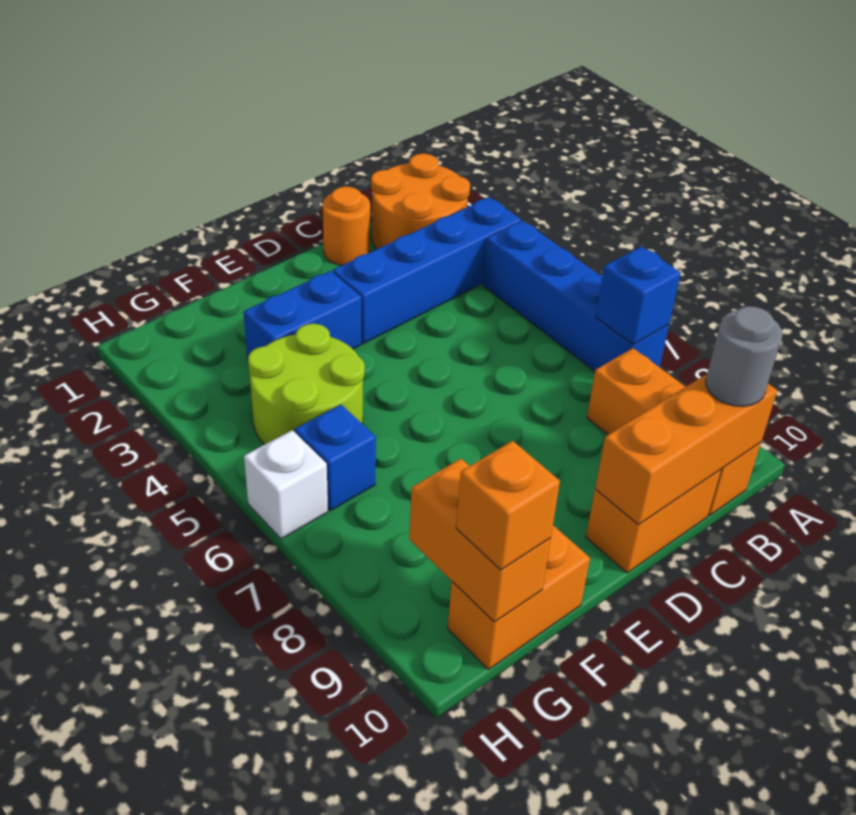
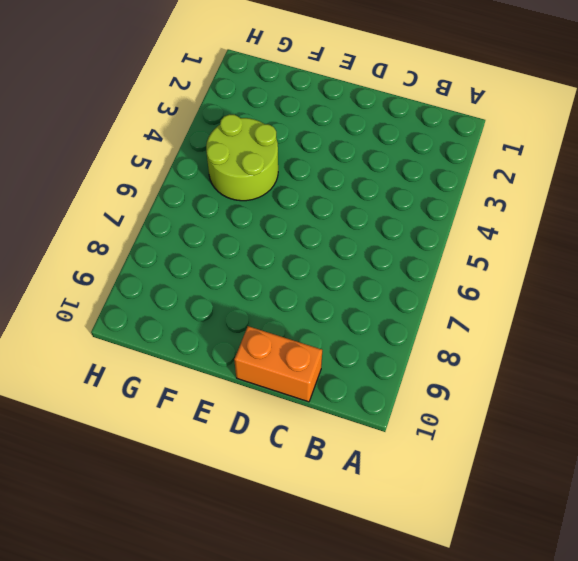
none -> orange 2x2 round brick [371,154,470,249]
none -> blue 1x4 brick [333,197,521,344]
none -> blue 1x4 brick [483,221,669,371]

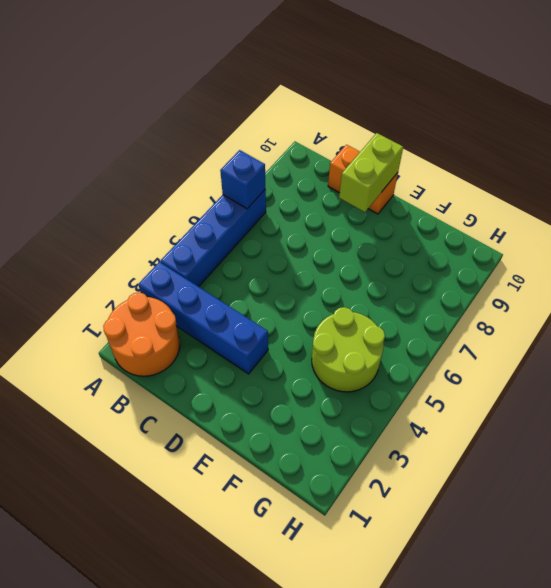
lime 1x2 brick [339,133,403,212] -> orange 1x3 brick [595,374,777,525]
none -> orange 1x3 brick [587,348,761,515]
none -> orange 1x1 round brick [323,187,370,265]
none -> blue 1x2 brick [244,271,361,360]

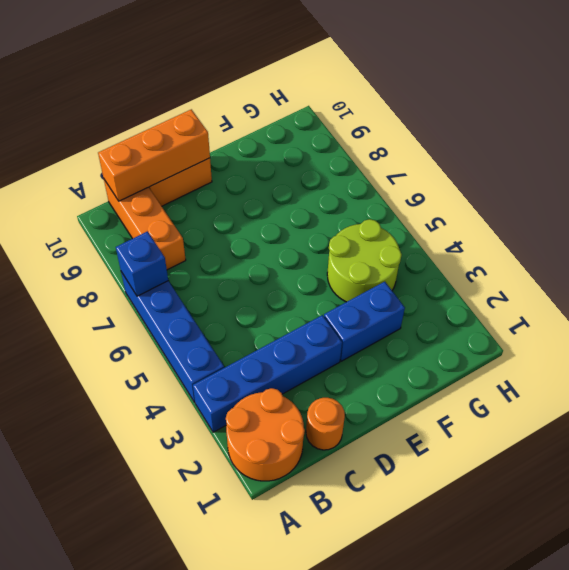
none -> orange 1x2 brick [448,525,590,670]
none -> blue 1x1 brick [295,405,376,511]
none -> white 1x1 brick [244,430,328,539]

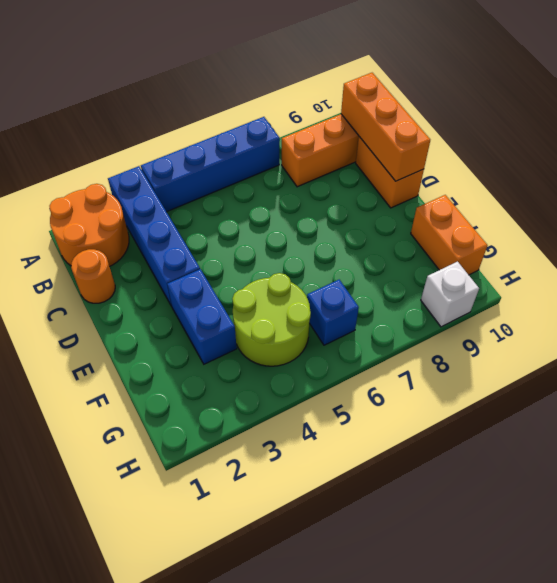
white 1x1 brick [421,261,479,327] -> white 1x1 brick moved to [244,430,328,539]
none -> blue 1x1 brick [596,246,681,345]
none -> orange 1x2 brick [409,459,551,622]
none -> grey 1x1 round brick [706,306,783,407]

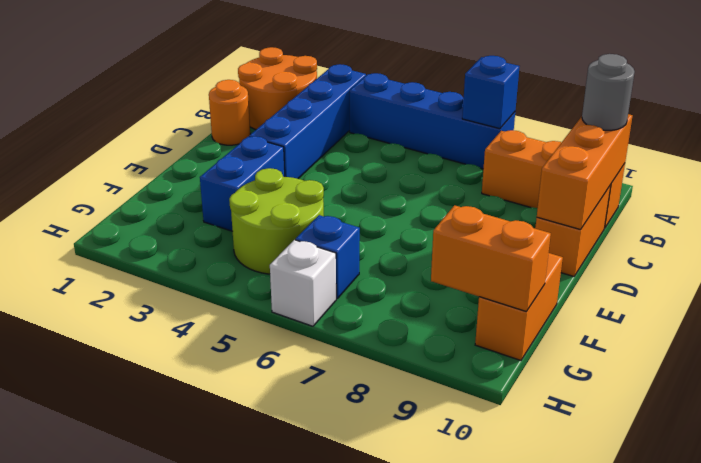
none -> orange 1x1 brick [456,441,560,570]

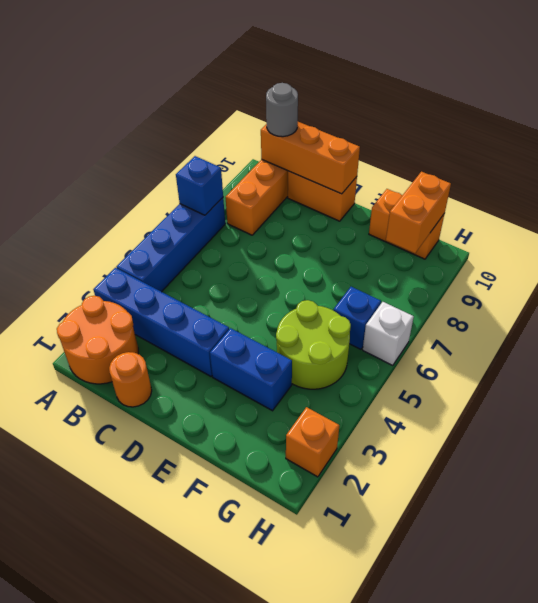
orange 1x1 brick [286,407,339,477] -> orange 1x1 brick moved to [456,441,560,570]

